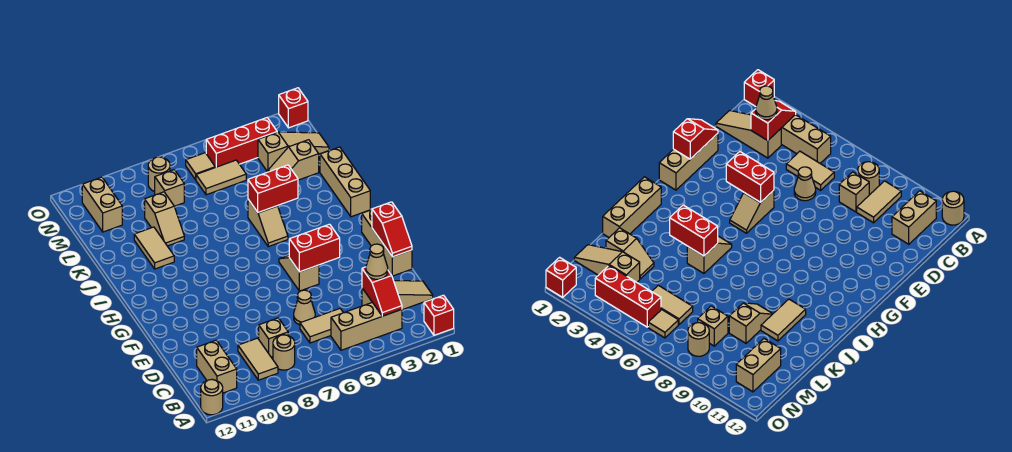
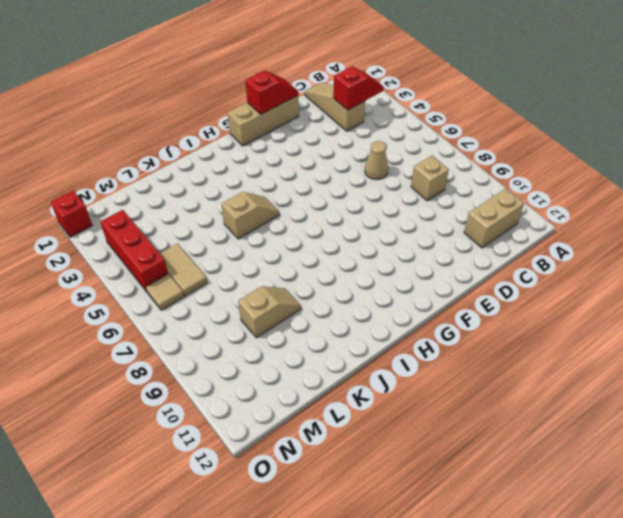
none -> red 1x1 brick [424,295,454,335]
none -> tan 1x1 round brick [201,380,223,415]
none -> tan 1x3 brick [331,302,402,350]
none -> tan 1x1 round brick [273,335,295,370]

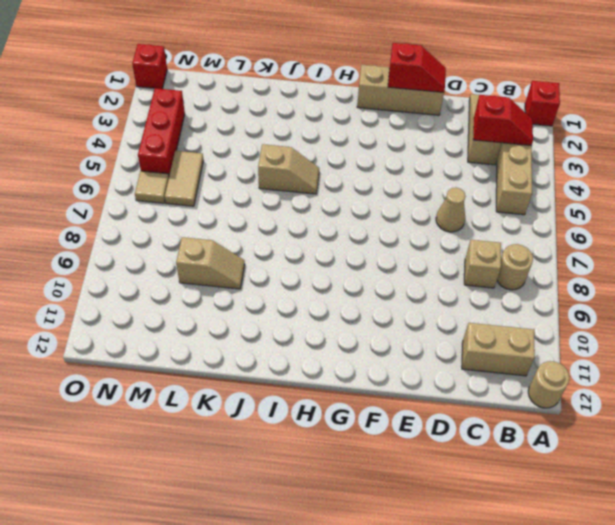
none -> tan 1x2 tile [238,338,278,380]
none -> tan 1x2 tile [300,309,343,343]
none -> tan 1x2 slope [279,255,319,291]
none -> tan 1x3 brick [320,147,370,217]

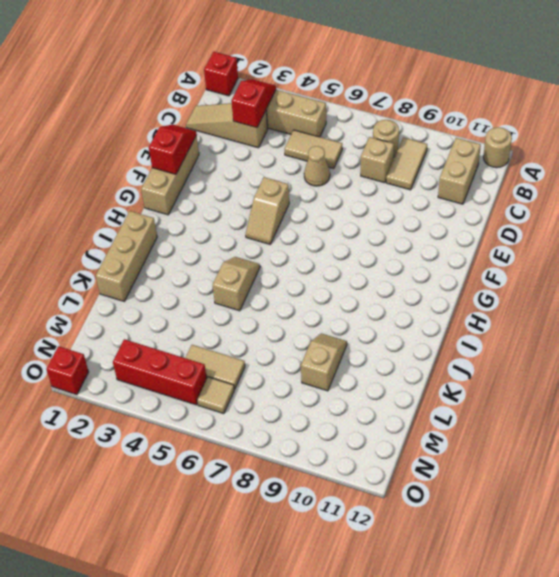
none -> tan 1x2 tile [134,227,174,269]
none -> tan 1x2 slope [268,140,319,180]
none -> tan 1x3 slope [258,132,329,172]
none -> tan 1x1 brick [155,170,184,206]

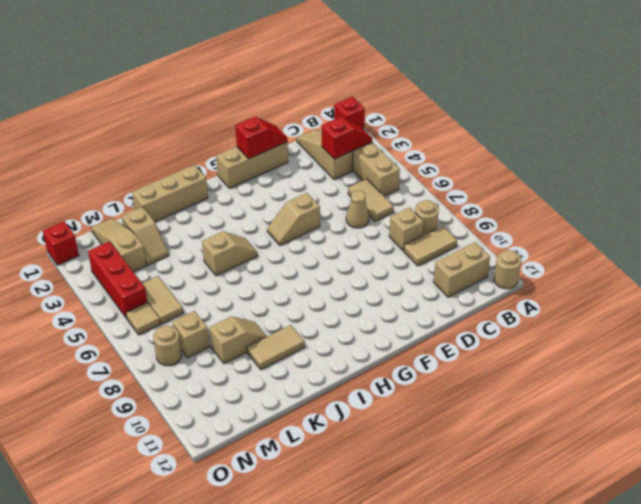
none -> tan 1x2 brick [82,177,122,232]
none -> red 1x2 brick [289,224,340,272]
none -> red 1x2 brick [248,165,298,212]
none -> tan 1x1 cone [366,244,388,279]

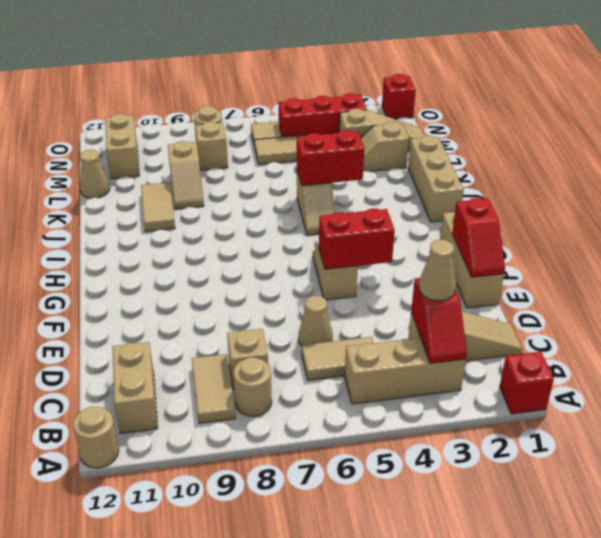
tan 1x1 cone [80,150,110,198] -> none

